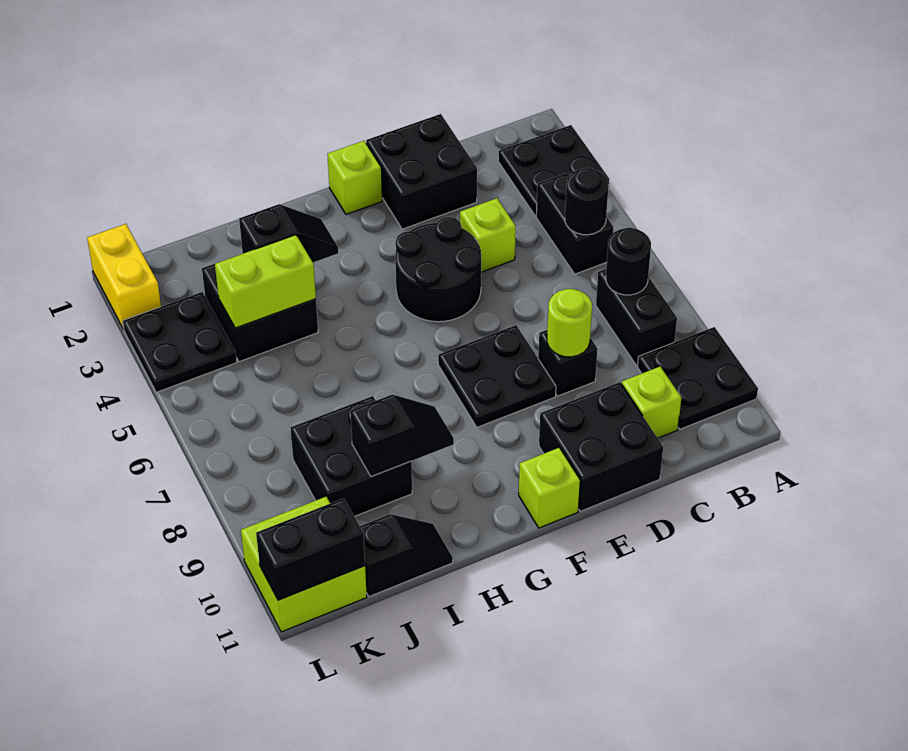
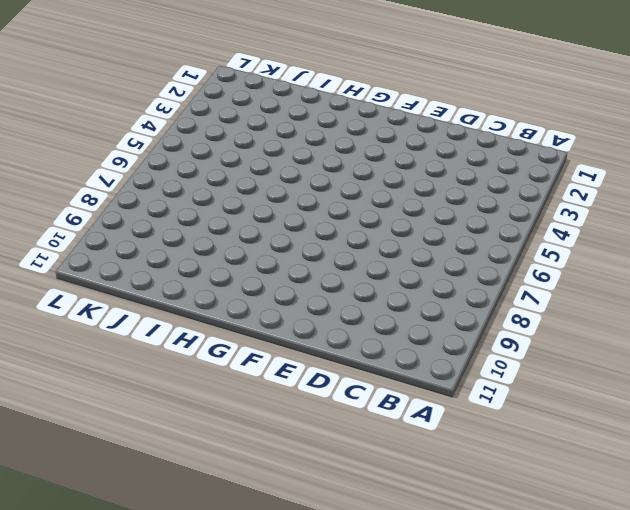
none -> black 2x2 plate [498,125,609,216]
none -> black 2x2 plate [637,327,758,429]
none -> black 1x2 brick [536,171,613,274]

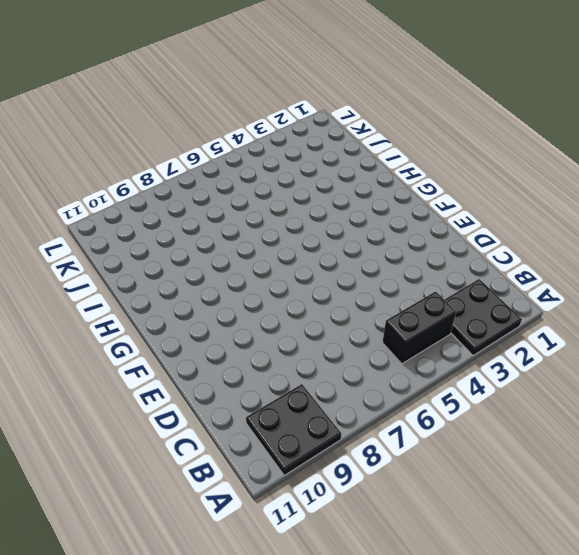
none -> black 1x2 brick [596,269,677,365]
none -> lime 1x1 brick [622,367,682,438]
none -> black 2x2 brick [366,114,477,229]

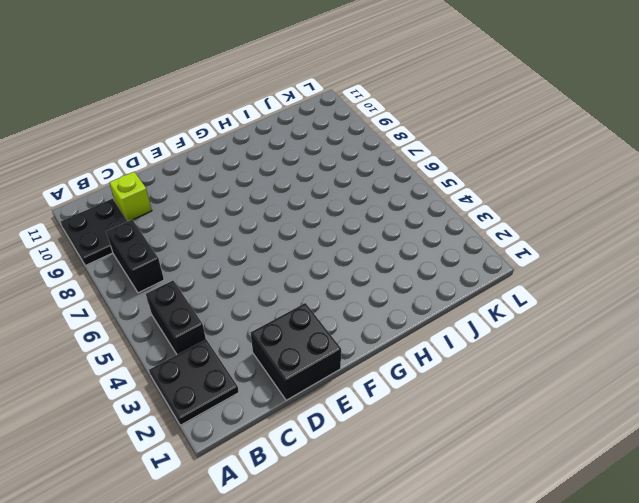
none -> lime 1x1 brick [460,198,516,272]
none -> black 1x1 brick [538,330,598,396]
none -> black 2x2 brick [539,382,663,511]

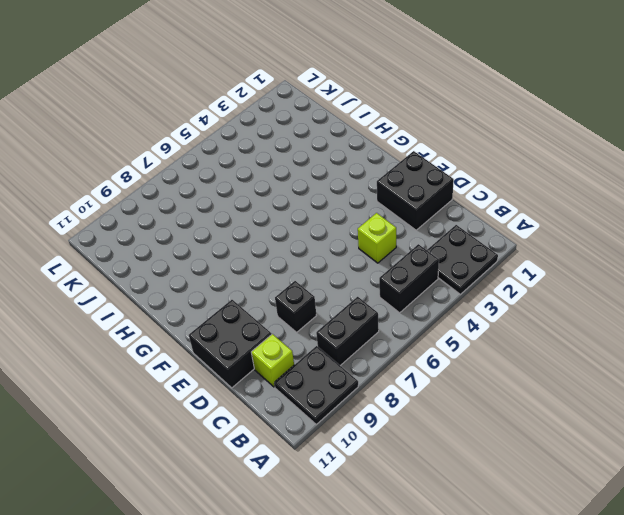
none -> black 2x2 round brick [395,217,481,322]
none -> black 2x2 plate [438,325,556,427]
none -> lime 1x1 brick [327,141,382,214]

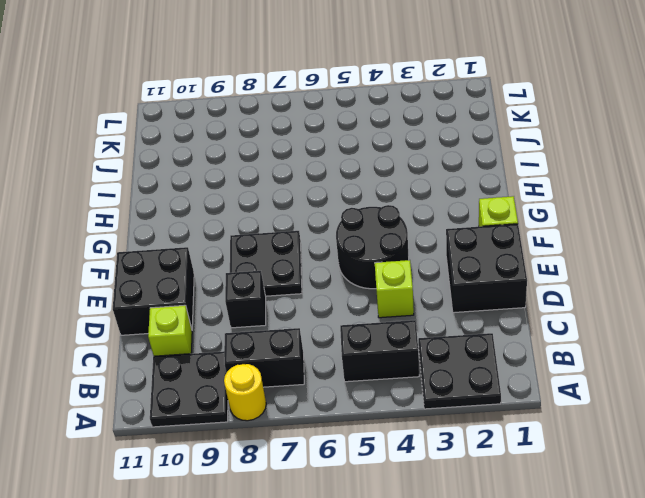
yellow 1x1 round brick [224,364,266,421] -> none
none -> lime 1x1 brick [519,448,580,528]
none -> black 2x2 brick [202,264,318,362]
none -> black 2x2 brick [290,396,412,516]

